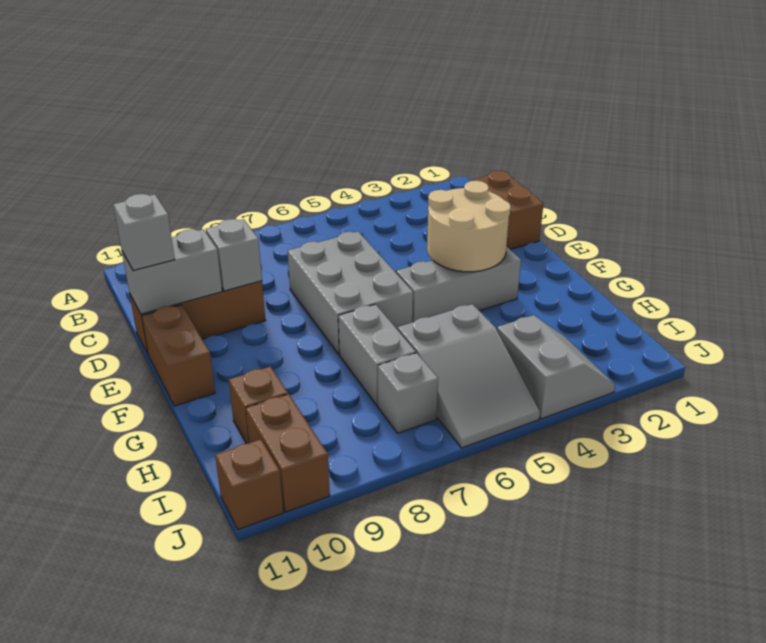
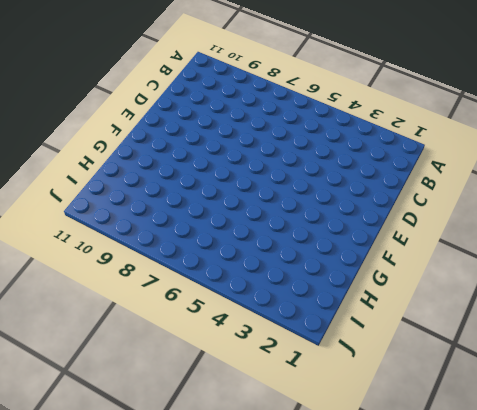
none -> brown 1x2 brick [475,171,544,249]
none -> grey 2x3 brick [288,232,413,354]
none -> brown 1x3 brick [130,281,266,354]

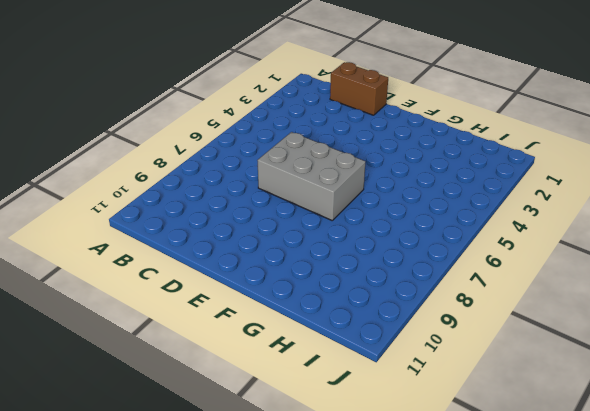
none -> brown 1x3 brick [130,281,266,354]
none -> brown 1x2 brick [142,305,215,406]
none -> grey 1x3 brick [396,246,521,322]

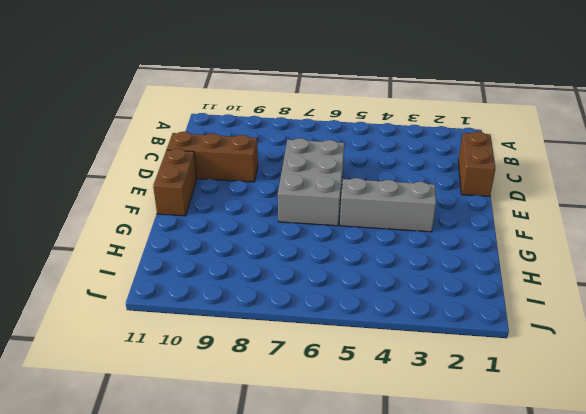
none -> grey 1x2 brick [338,304,416,405]
none -> grey 2x3 slope [398,304,540,448]
none -> brown 1x1 brick [229,366,288,444]

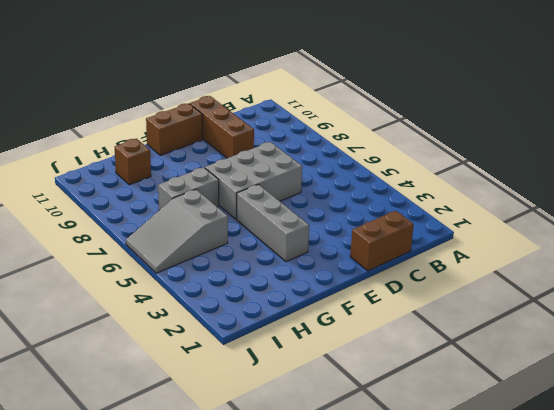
none -> grey 2x2 slope [497,315,615,419]
none -> grey 1x1 brick [378,353,438,433]
none -> brown 1x2 brick [246,394,330,512]

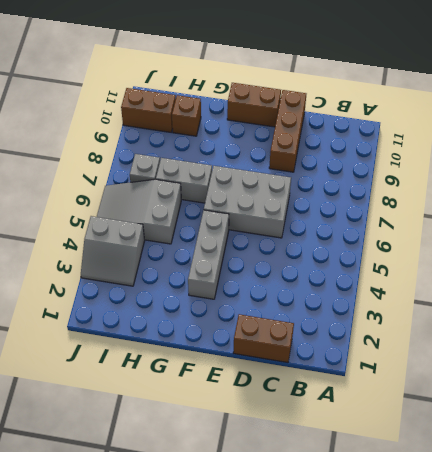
none -> brown 1x1 brick [215,439,283,530]
none -> grey 1x1 brick [206,219,262,291]
none -> grey 1x2 brick [122,229,222,314]

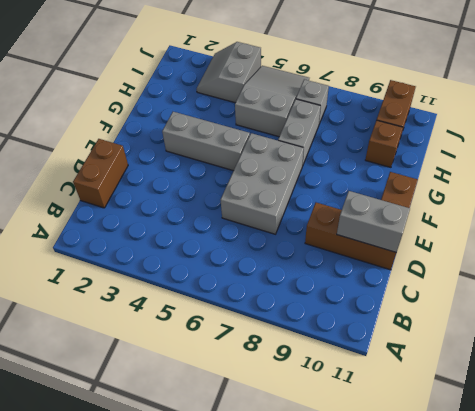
none -> brown 1x1 brick [215,439,283,530]
none -> grey 1x1 brick [206,219,262,291]
none -> tan 2x2 round brick [427,181,511,272]

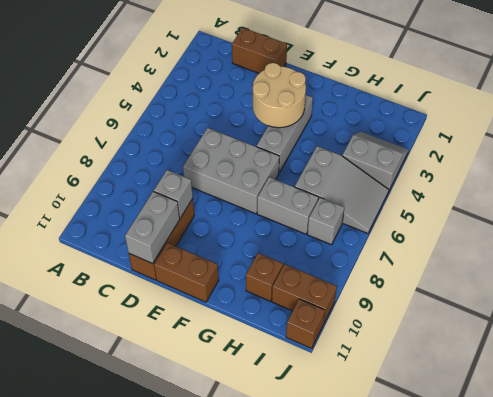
none -> grey 1x1 brick [113,194,175,271]

